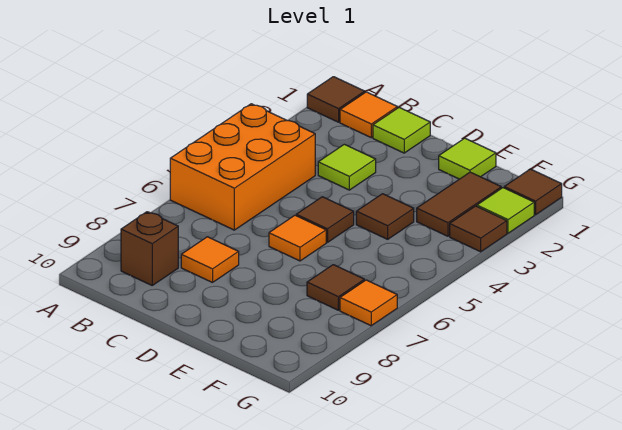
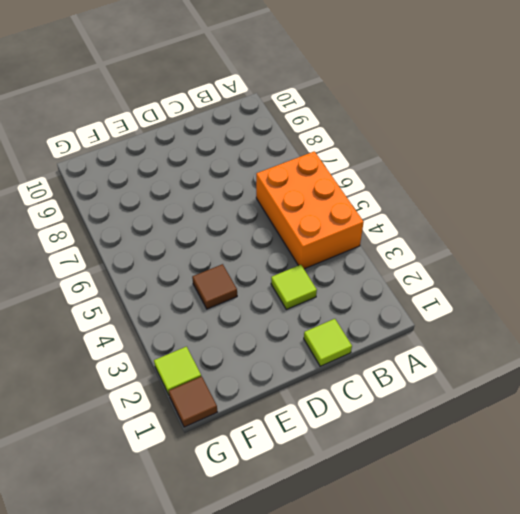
none -> brown 1x1 tile [307,77,365,122]
none -> orange 1x1 tile [340,92,397,138]
none -> brown 1x1 brick [121,212,178,285]

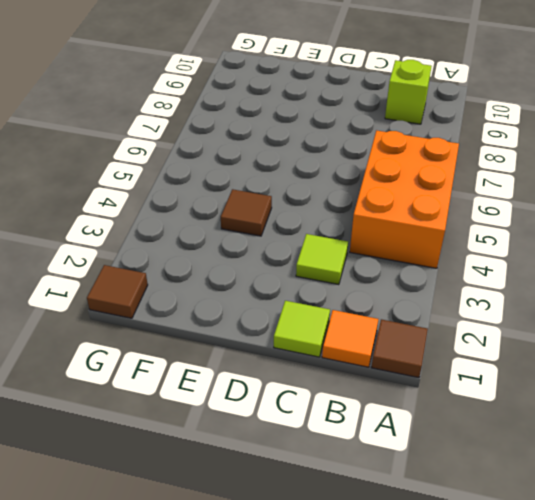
lime 1x1 brick [385,60,432,124] -> brown 1x1 brick [121,212,178,285]
none -> orange 1x1 tile [181,237,239,283]
none -> brown 1x1 tile [296,197,354,242]
none -> orange 1x1 tile [269,215,326,261]

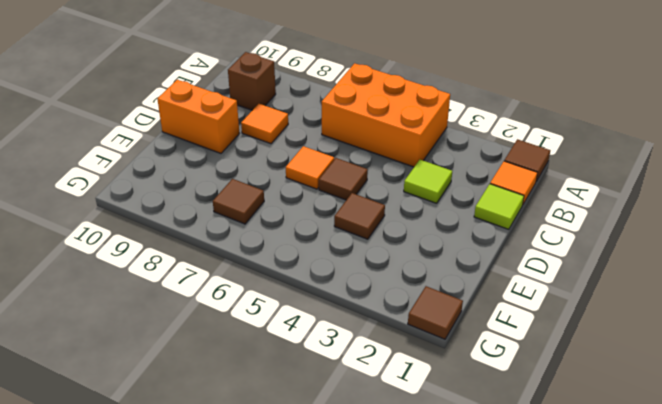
orange 1x2 brick [157,80,239,153] -> none
none -> lime 1x1 tile [439,138,496,179]
none -> brown 1x2 tile [417,172,501,236]
none -> lime 1x1 tile [477,188,534,233]

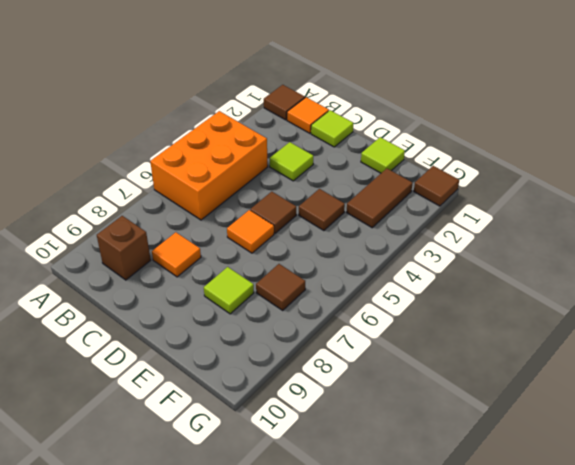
lime 1x1 tile [204,267,254,314] -> lime 1x1 tile moved to [477,188,534,233]
none -> brown 1x1 tile [450,206,507,252]
none -> orange 1x1 tile [340,280,397,326]

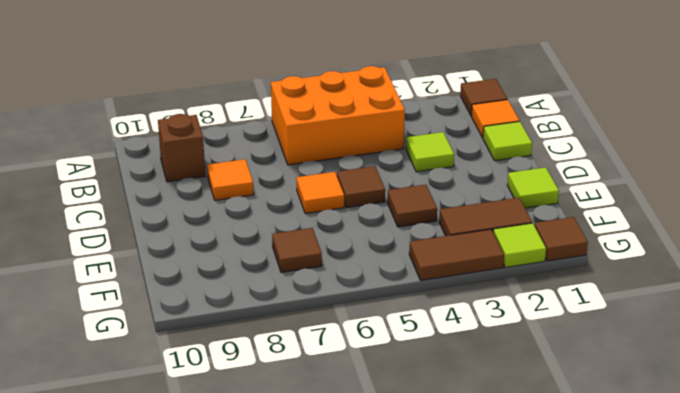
brown 1x2 tile [409,229,504,280] -> brown 1x1 tile [450,206,507,252]
none -> orange 1x1 tile [340,280,397,326]

